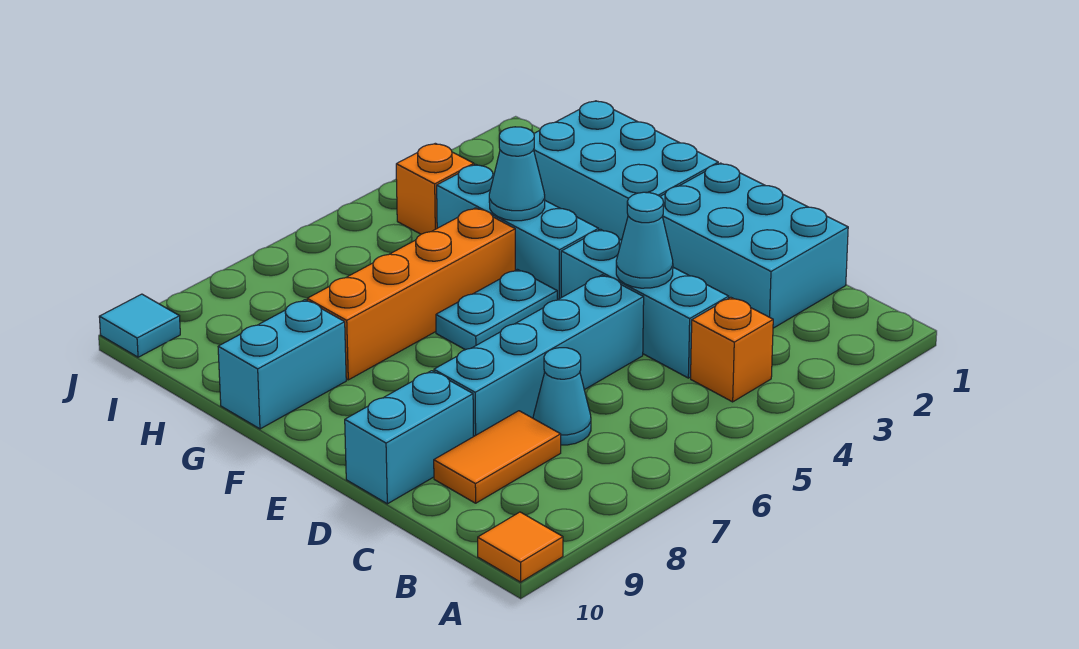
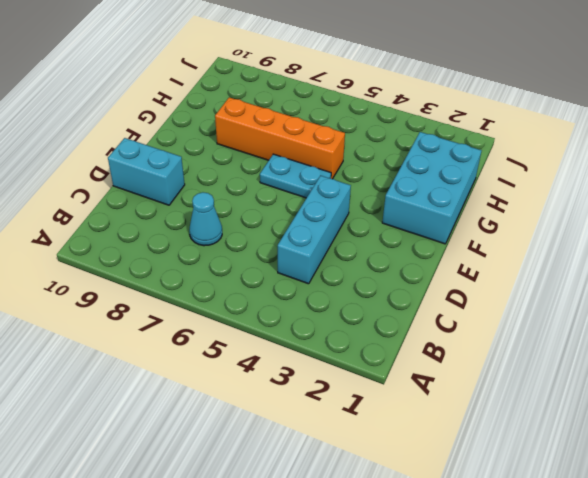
none -> orange 1x1 tile [478,512,563,582]
none -> orange 1x1 brick [691,297,773,402]
none -> cyan 2x3 brick [660,163,848,328]

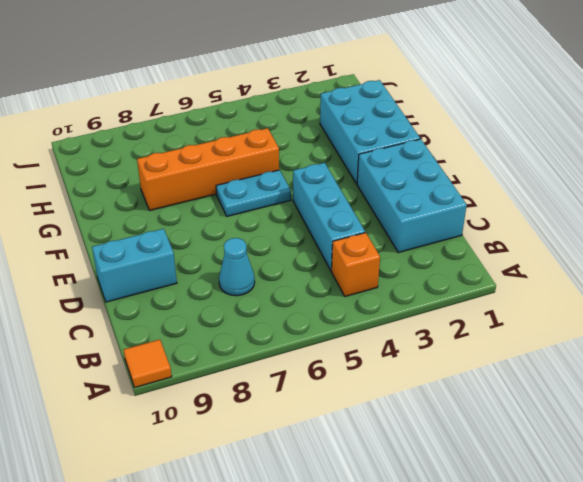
none -> orange 1x2 tile [434,411,561,503]
none -> cyan 1x4 brick [434,275,644,436]
none -> cyan 1x3 brick [437,164,599,300]

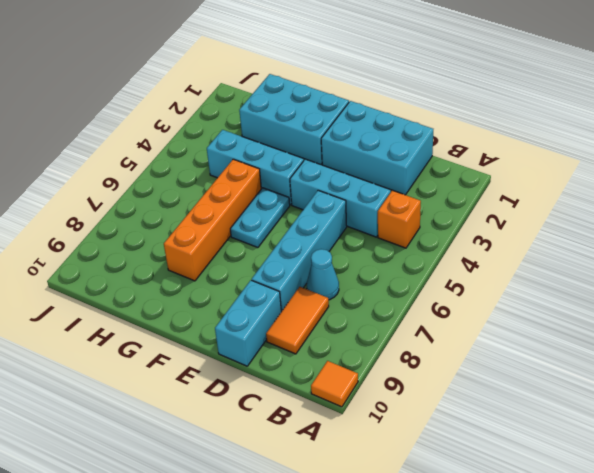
none -> cyan 1x2 brick [218,300,346,429]
none -> orange 1x1 brick [396,143,474,234]
none -> cyan 1x1 tile [99,294,180,357]

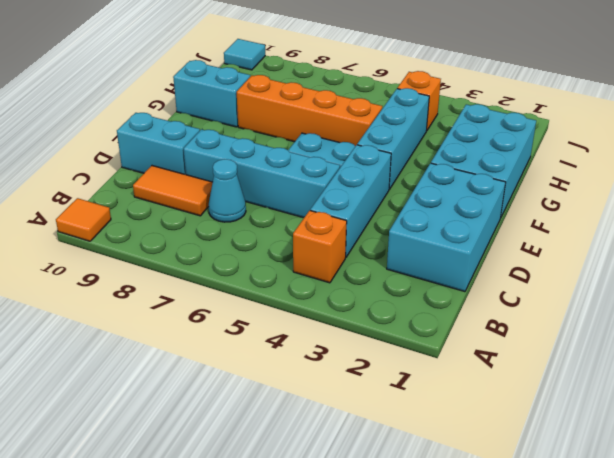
none -> cyan 1x1 cone [616,192,673,288]
none -> cyan 1x1 cone [489,127,545,221]

